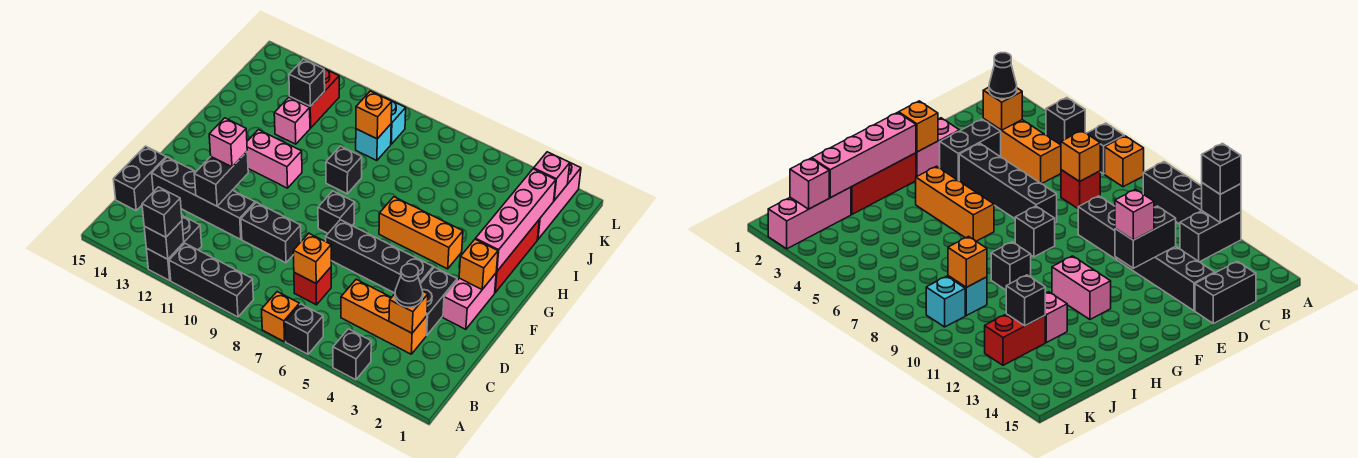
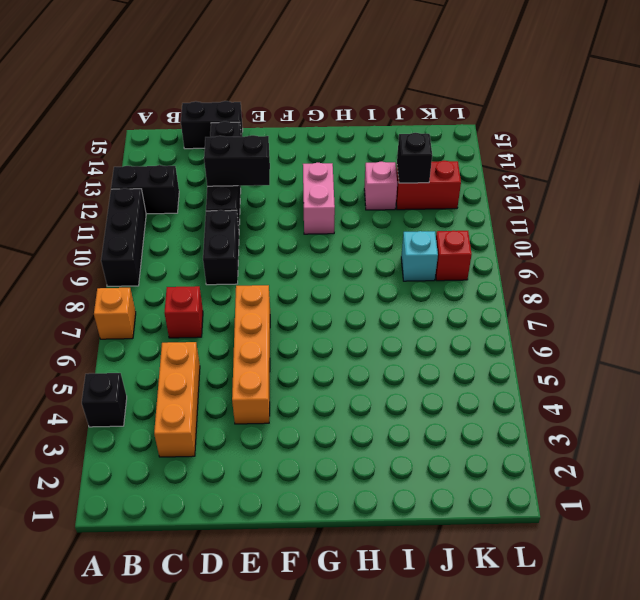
orange 1x4 brick [232,285,270,424] -> black 1x4 brick [326,220,433,293]
red 1x1 brick [436,231,472,281] -> cyan 1x1 brick [384,97,406,144]
none -> black 1x1 brick [285,304,323,354]
none -> black 1x2 brick [420,267,457,336]
none -> pink 1x2 brick [443,273,496,329]
none -> black 1x1 brick [318,191,355,233]

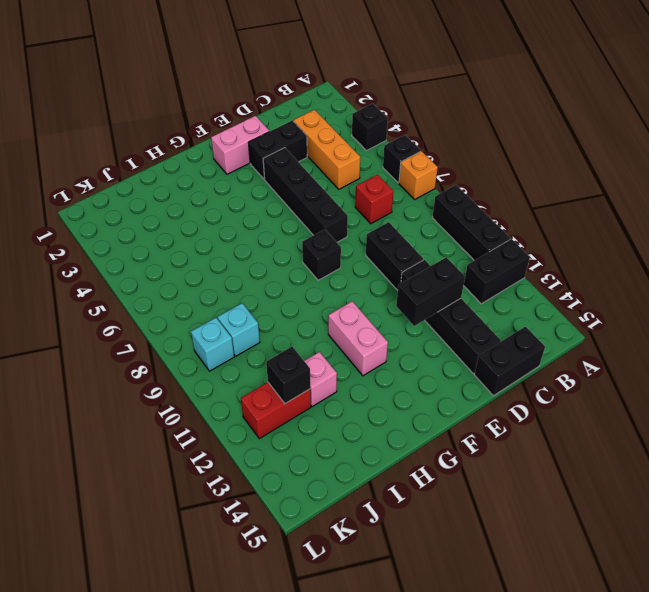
none -> red 1x3 brick [495,220,539,293]
none -> orange 1x3 brick [379,197,463,269]
none -> black 1x1 brick [326,146,362,194]
none -> pink 1x3 brick [538,163,581,239]

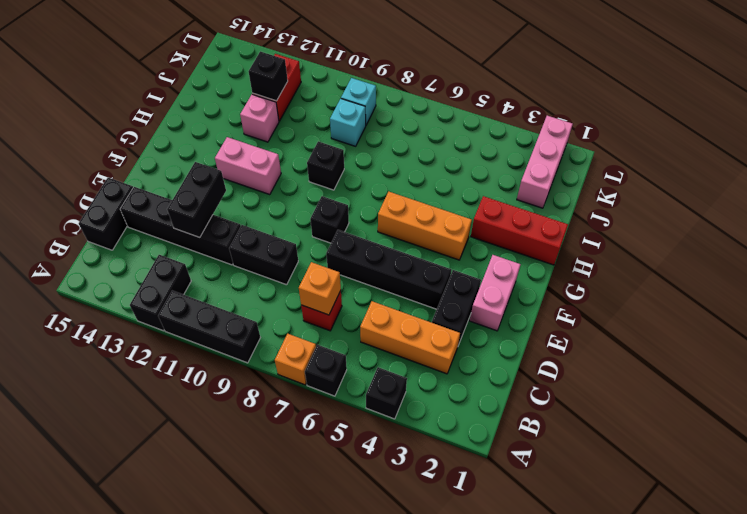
red 1x3 brick [471,196,568,265] -> red 1x3 brick turned to [495,220,539,293]
none -> black 1x1 brick [144,221,184,259]
none -> orange 1x1 brick [389,292,428,333]
none -> orange 1x1 brick [459,239,498,289]
none -> pink 1x4 brick [476,169,556,271]

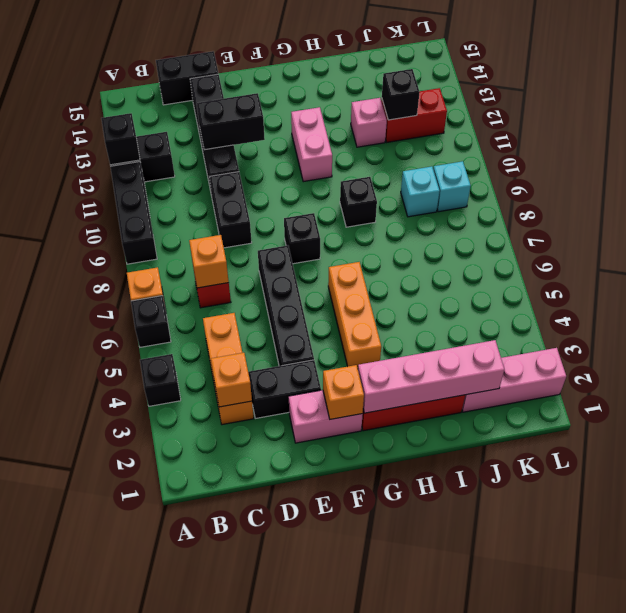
none -> orange 1x1 brick [356,91,392,139]
none -> pink 1x1 brick [534,152,570,200]
none -> black 1x1 brick [142,187,182,237]
none -> black 1x1 cone [395,264,423,307]

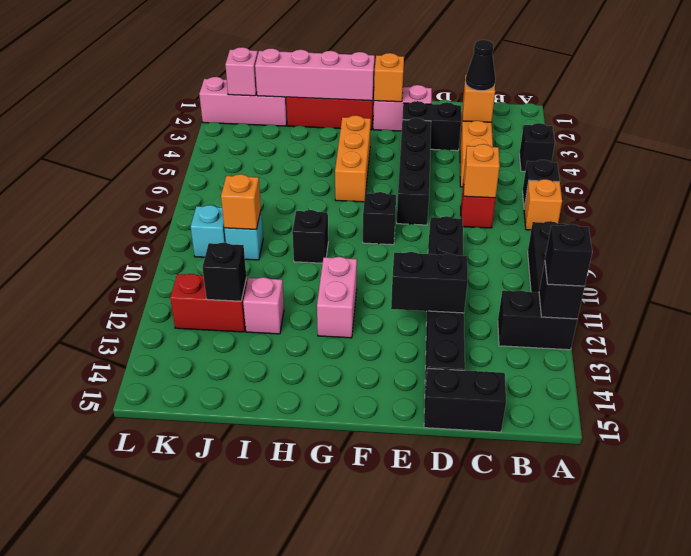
none -> pink 1x1 brick [209,118,247,167]

